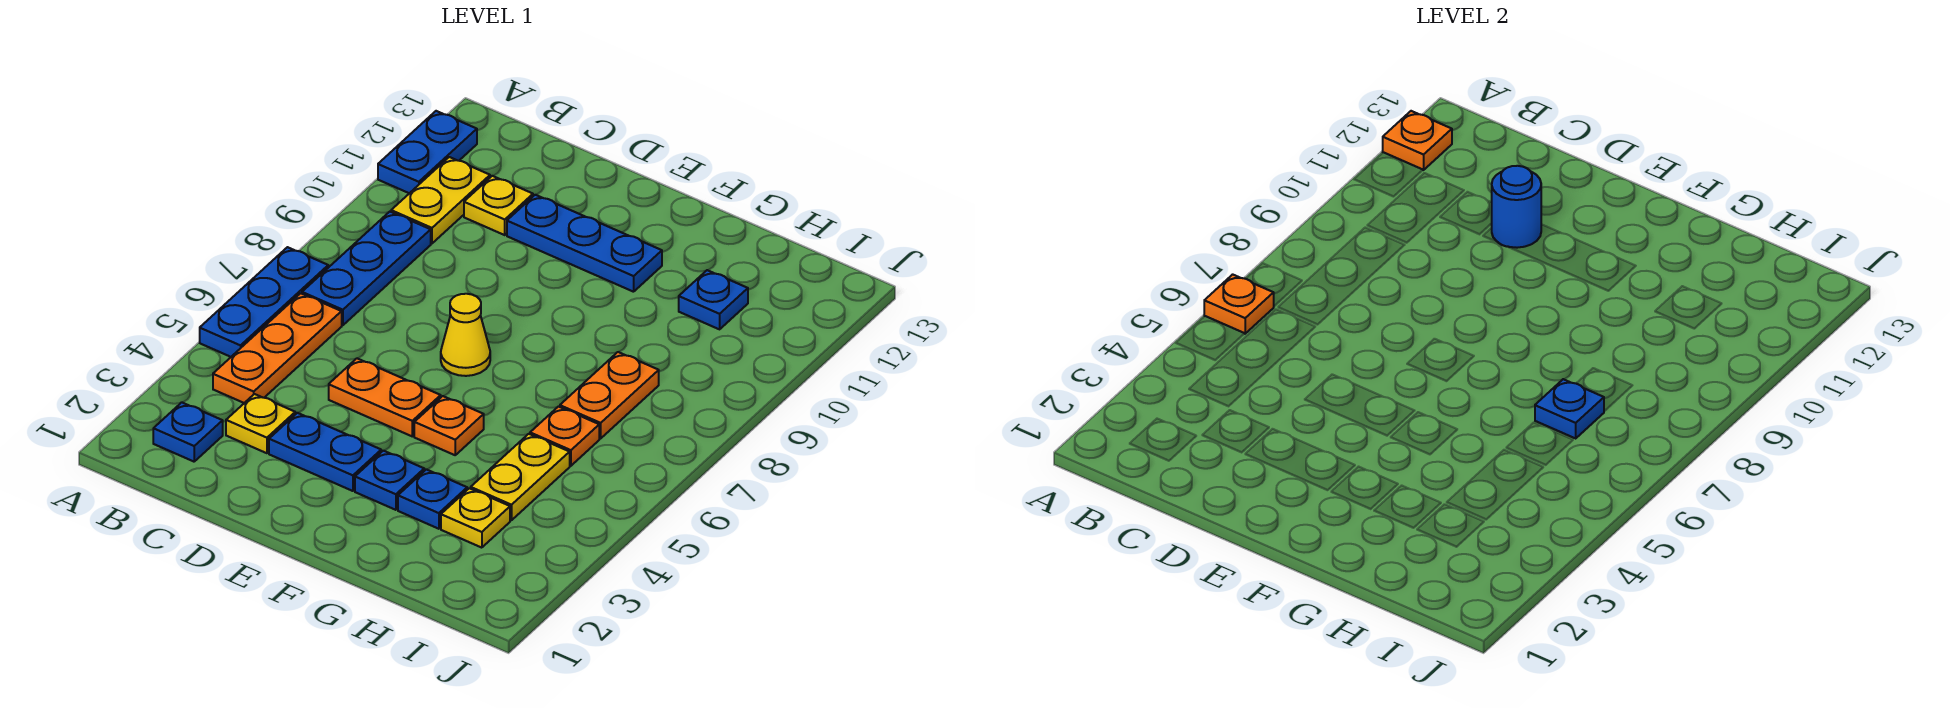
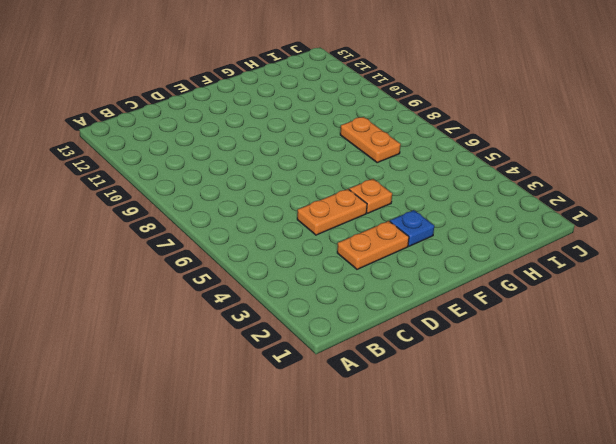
orange 1x2 plate [337,221,409,269] -> blue 1x2 plate [269,413,381,491]
none -> blue 1x3 plate [200,247,328,357]
none -> blue 1x2 plate [378,111,477,193]
none -> blue 1x1 plate [153,402,223,462]

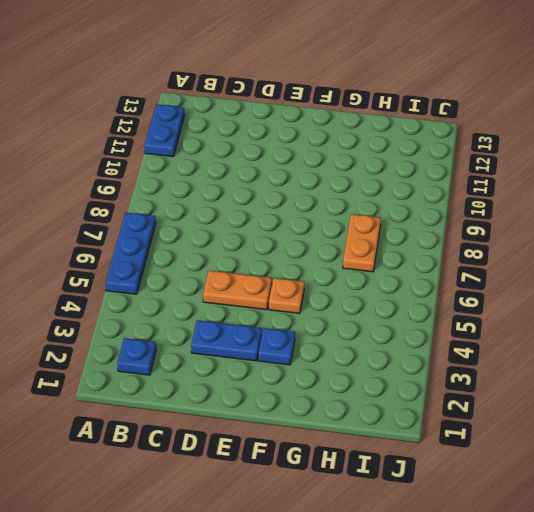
none -> orange 1x3 plate [213,293,342,403]
none -> blue 1x3 plate [302,212,431,325]
none -> yellow 1x2 plate [391,157,490,243]

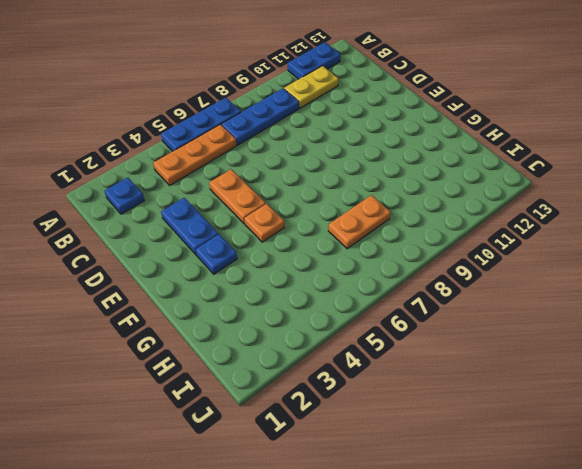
none -> yellow 1x1 plate [226,394,295,453]
none -> yellow 1x1 plate [464,176,533,235]
none -> blue 1x3 plate [507,195,662,292]

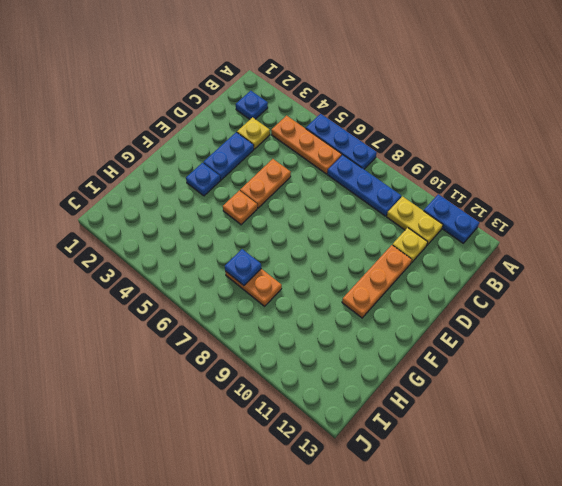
orange 1x3 plate [342,245,412,318] -> blue 1x3 plate [507,195,662,292]
none -> yellow 1x1 cone [441,294,490,376]
none -> blue 1x1 plate [398,469,467,529]
none -> yellow 1x1 plate [441,488,510,548]

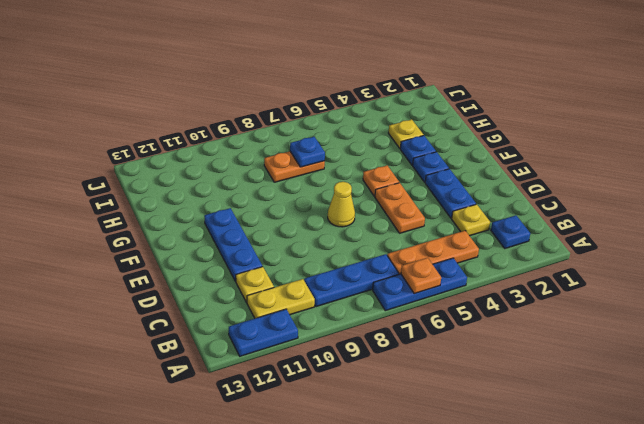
none -> yellow 1x2 plate [471,434,570,520]
none -> orange 1x1 plate [530,407,599,466]
none -> blue 1x1 plate [679,270,748,329]

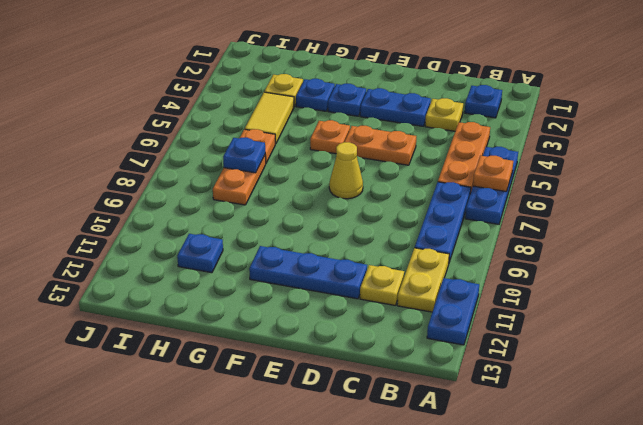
yellow 1x2 tile [245,92,294,144] -> yellow 1x2 plate [471,434,570,520]
none -> orange 1x1 plate [1383,111,1452,170]
none -> blue 1x1 round brick [1491,166,1541,248]

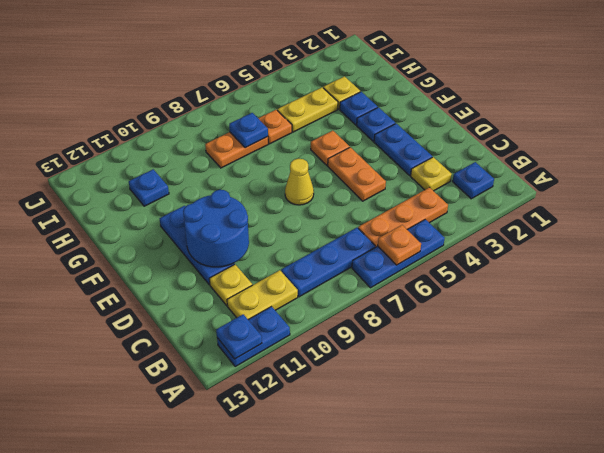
blue 1x1 plate [216,314,262,359] -> orange 1x1 plate [1383,111,1452,170]
blue 2x2 round brick [183,190,249,267] -> blue 1x1 round brick [1491,166,1541,248]

